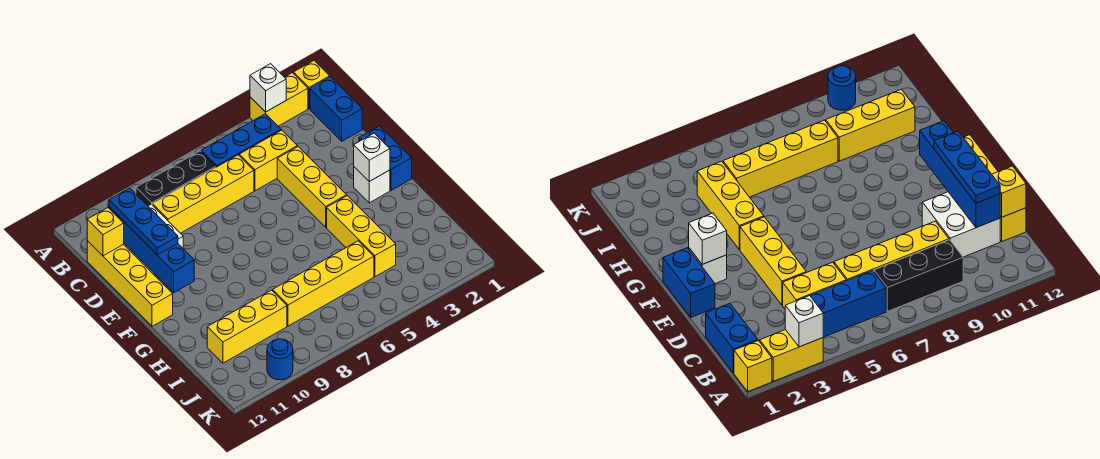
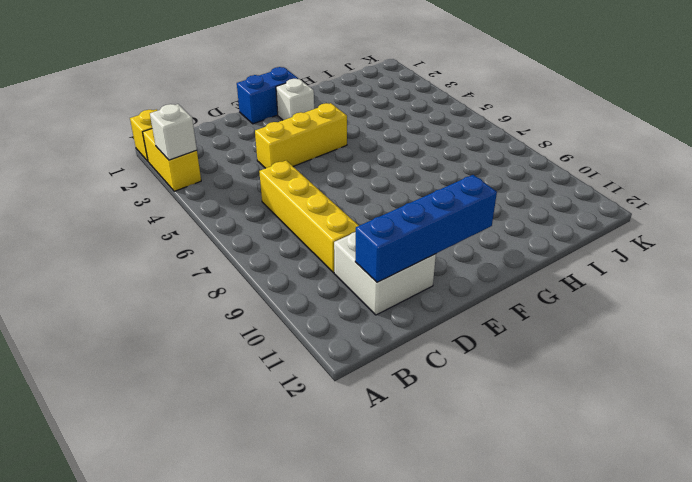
none -> blue 1x2 brick [310,77,362,141]
none -> blue 1x3 brick [201,114,281,167]
none -> black 1x3 brick [136,151,216,206]

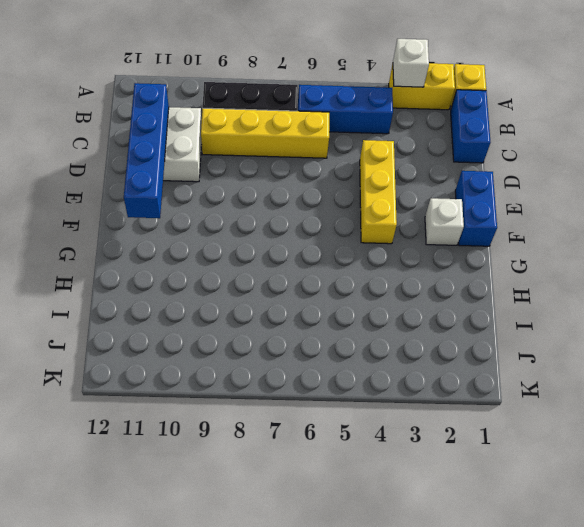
none -> yellow 1x2 brick [239,130,297,191]
none -> yellow 1x4 brick [87,241,173,326]
none -> yellow 1x3 brick [327,196,396,277]

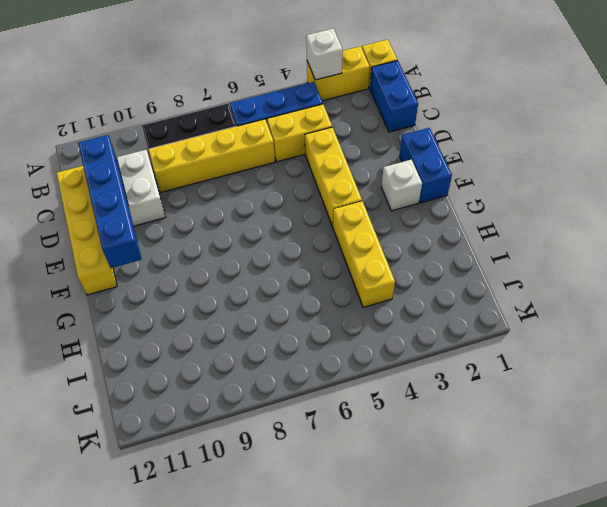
none -> yellow 1x4 brick [273,241,374,326]
none -> yellow 1x3 brick [207,290,287,363]
none -> blue 1x1 round brick [267,339,293,380]

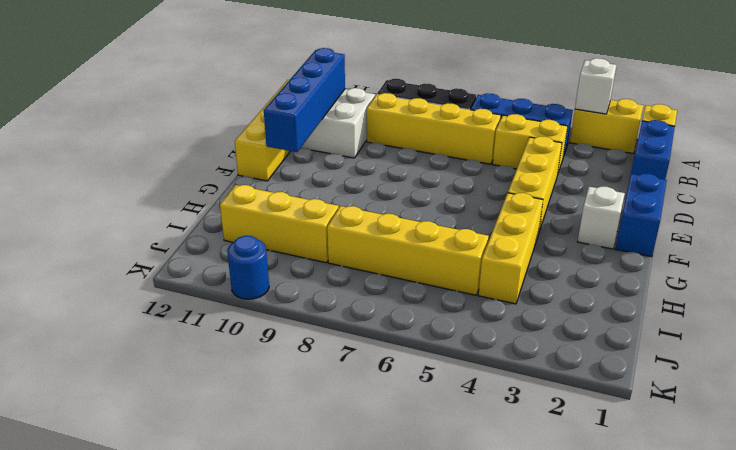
none -> yellow 1x1 brick [87,208,124,256]
none -> white 1x1 brick [354,133,390,181]
none -> blue 1x3 plate [109,188,178,255]

